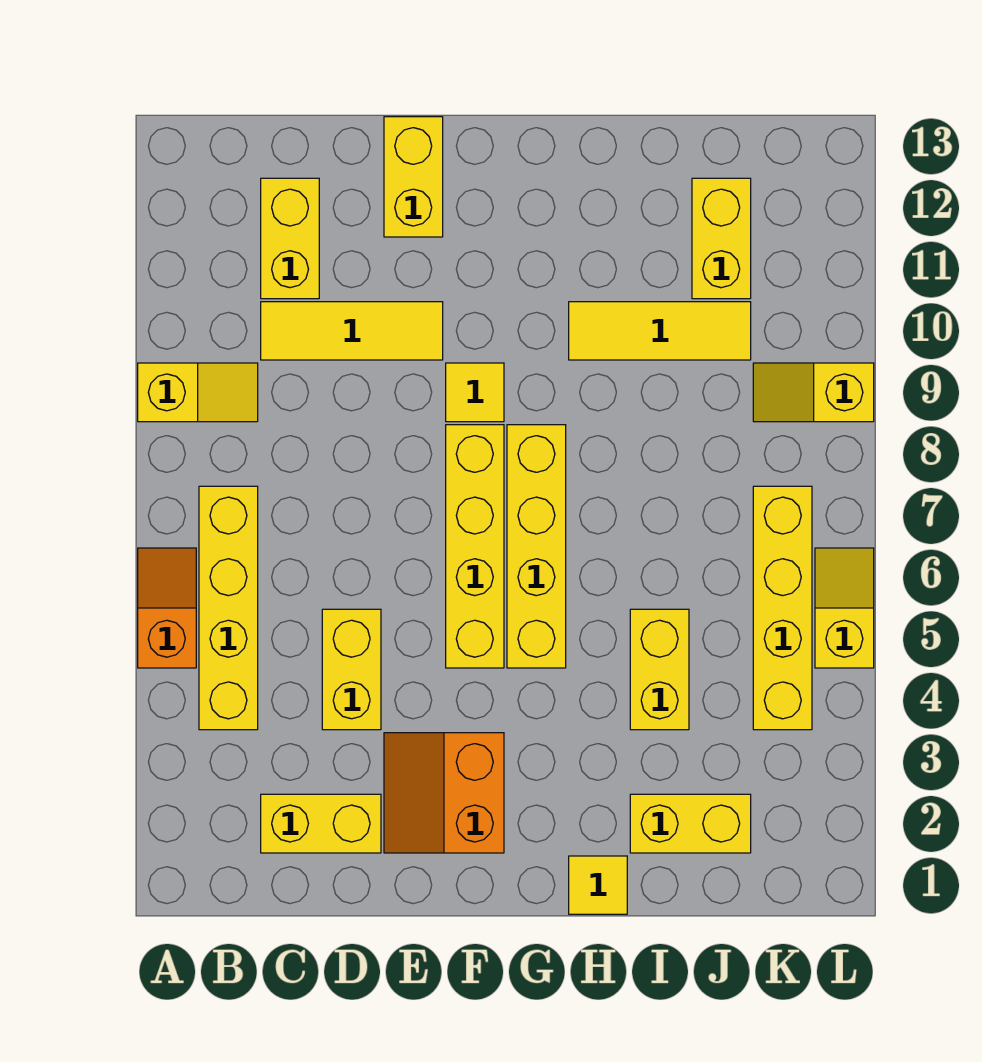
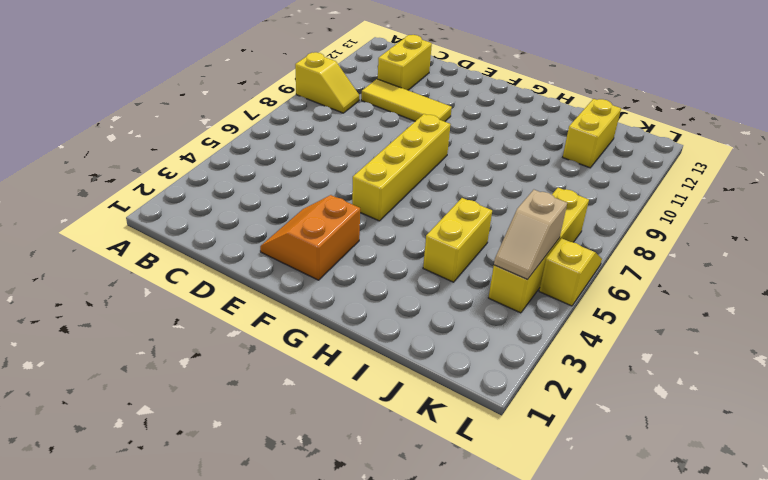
tan 1x2 slope [494,190,567,280] -> none
none -> orange 1x2 slope [138,548,196,668]
none -> yellow 1x4 brick [199,486,258,730]
none -> yellow 1x2 brick [261,794,381,853]

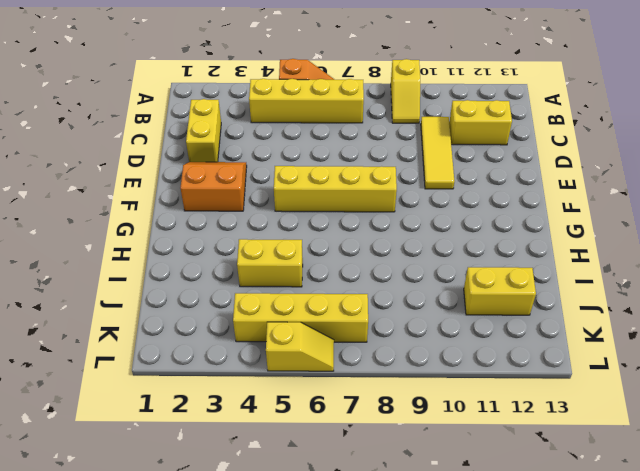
none -> yellow 1x2 brick [322,609,381,730]
none -> yellow 1x2 brick [384,117,443,237]
none -> yellow 1x1 tile [446,363,504,422]

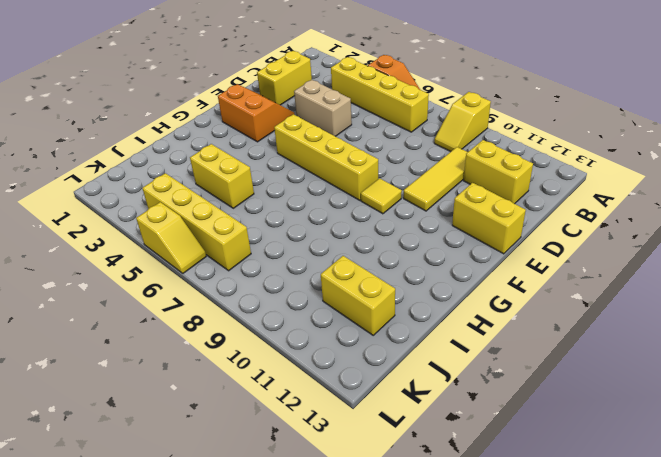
tan 1x2 brick [294,80,352,136] -> yellow 1x2 brick [322,609,381,730]
none -> yellow 1x4 brick [507,425,566,668]
none -> yellow 1x1 tile [569,856,627,914]
none -> yellow 1x3 tile [569,302,751,360]

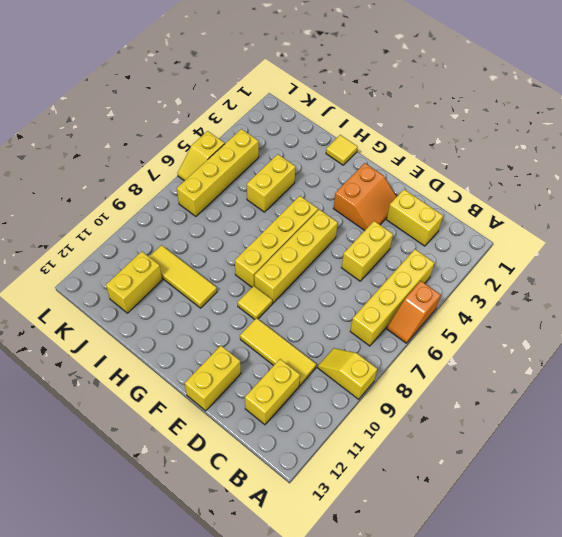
none -> yellow 1x2 brick [630,794,751,853]
none -> yellow 1x2 slope [753,363,874,422]

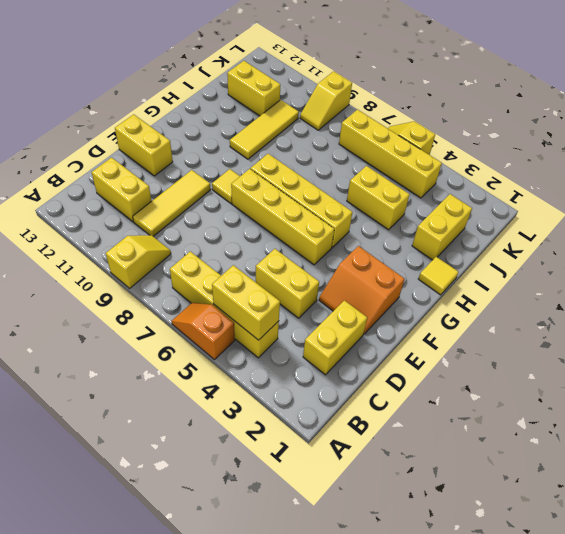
yellow 1x2 brick [212,265,280,340] -> none

